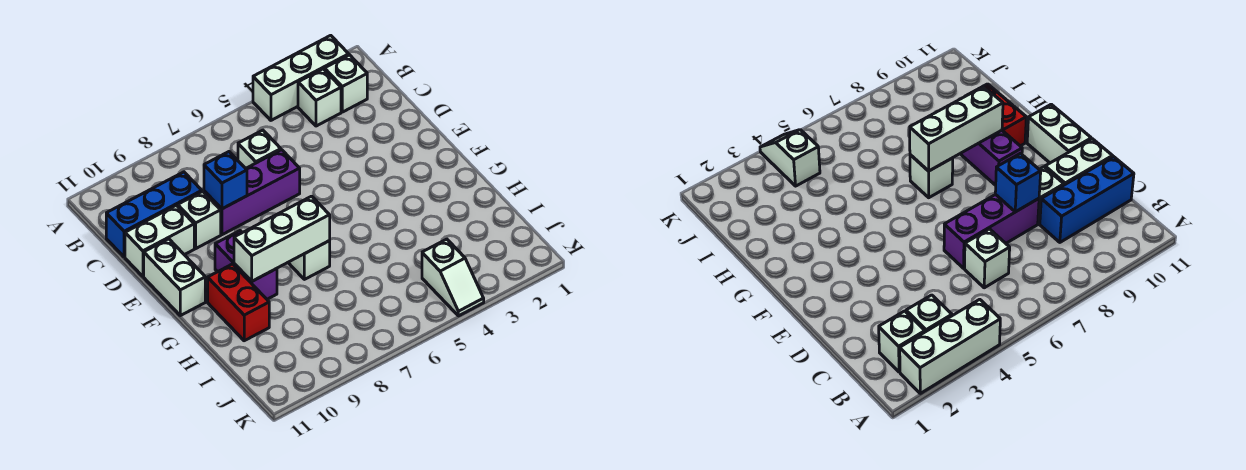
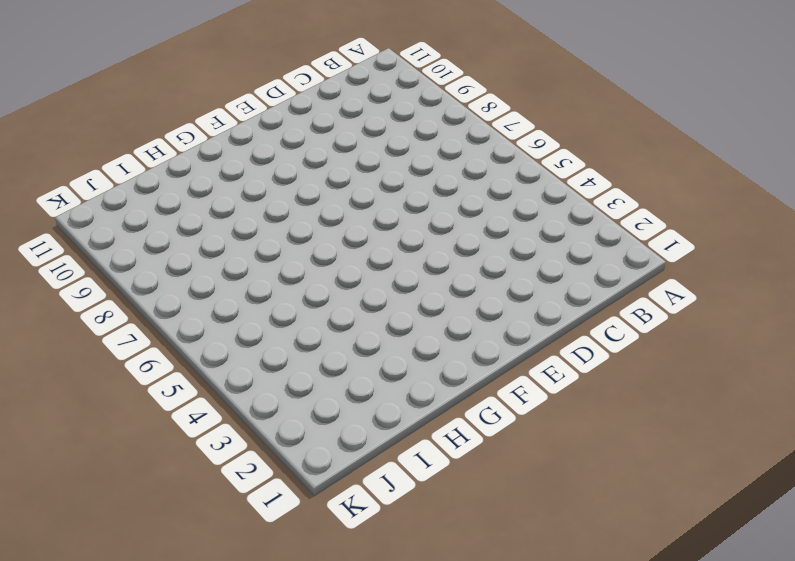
none -> white 1x3 brick [253,35,349,120]
none -> white 1x1 brick [324,55,367,112]
none -> white 1x1 brick [298,69,341,126]

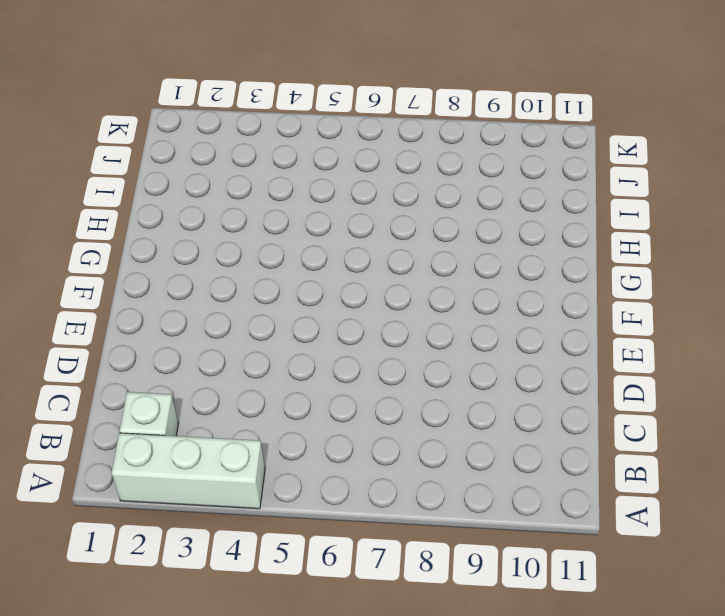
none -> white 1x1 brick [298,69,341,126]
none -> white 1x1 brick [238,130,281,169]
none -> blue 1x3 brick [106,172,202,257]

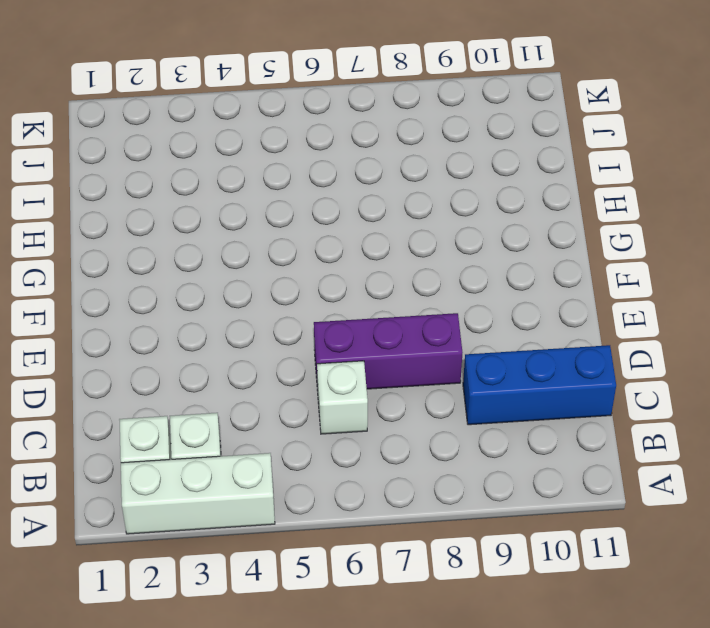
none -> white 1x1 brick [178,191,221,249]
none -> white 1x2 brick [125,205,194,276]
none -> white 1x2 brick [144,239,205,316]

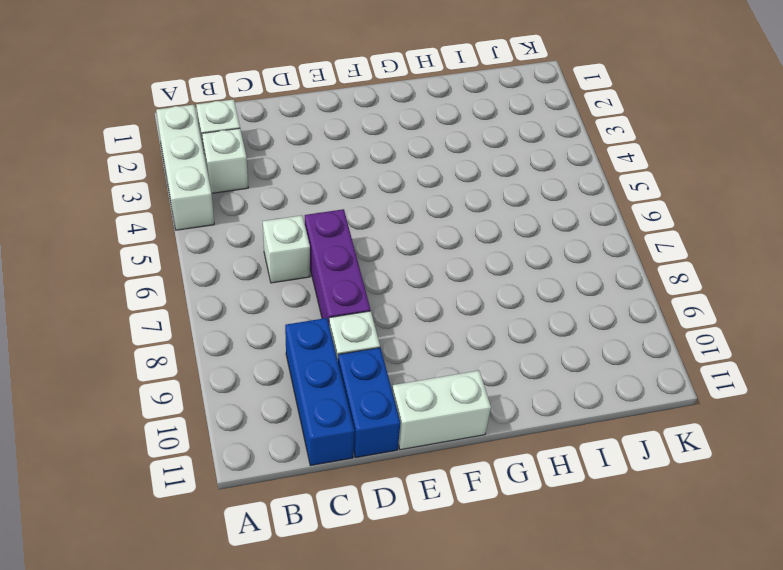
blue 1x2 brick [338,348,401,458] -> white 1x2 brick [125,205,194,276]
none -> purple 1x2 brick [215,231,277,299]
none -> white 1x1 brick [288,241,330,279]
none -> red 1x2 brick [208,264,269,341]

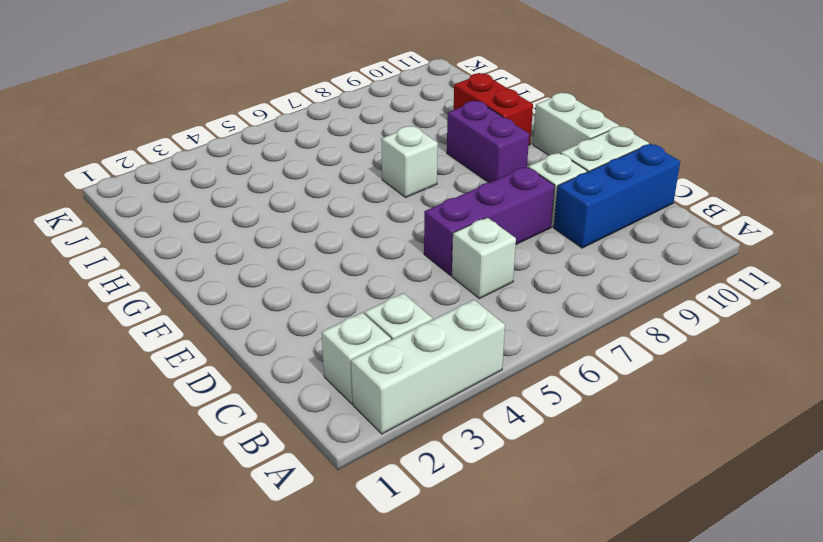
none -> white 1x2 slope [422,239,484,316]
none -> blue 1x1 brick [204,152,247,209]
none -> white 1x3 brick [234,196,330,281]

